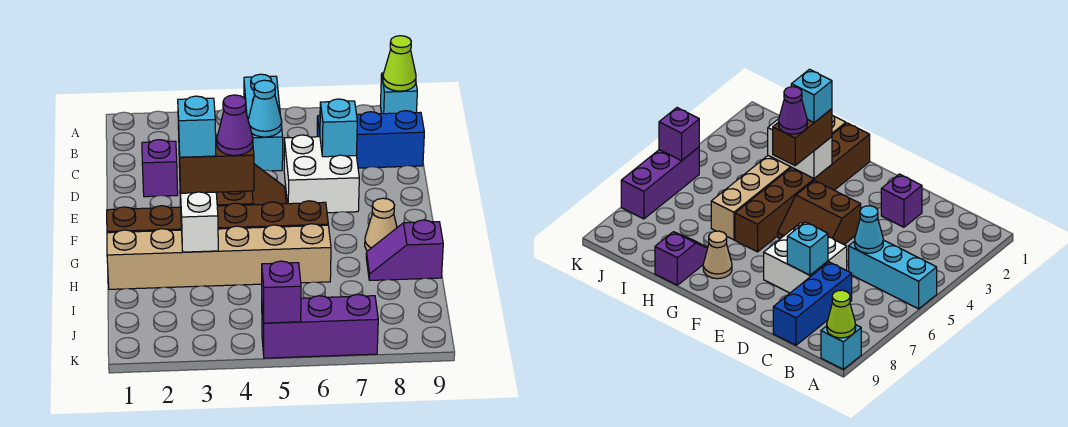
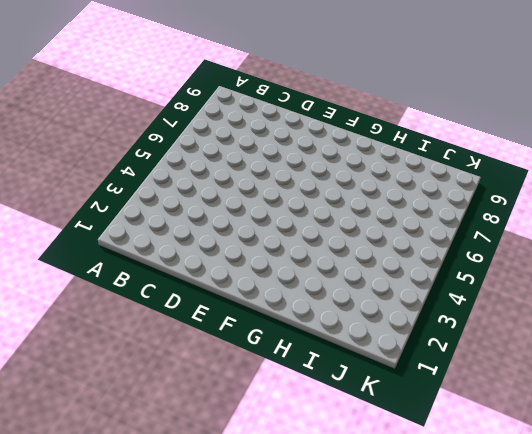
none -> cyan 1x3 brick [244,74,283,171]
none -> cyan 1x1 brick [380,73,417,114]
none -> blue 1x3 brick [317,111,424,168]

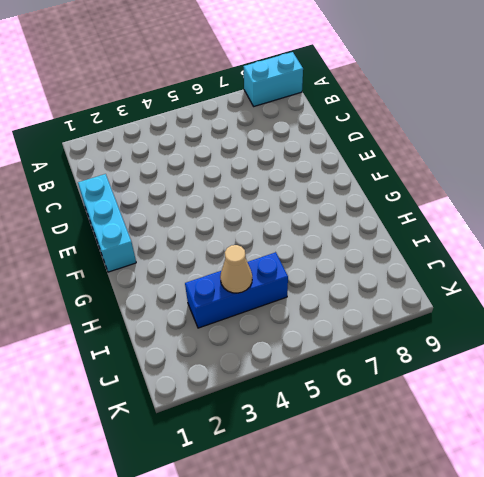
cyan 1x2 brick [243,52,303,106] -> cyan 1x1 brick [380,73,417,114]
cyan 1x3 brick [78,174,136,272] -> cyan 1x3 brick moved to [244,74,283,171]
blue 1x3 brick [185,252,288,328] -> blue 1x3 brick moved to [317,111,424,168]
tan 1x1 cone [220,245,252,293] -> tan 1x1 cone moved to [365,198,397,251]
none -> purple 1x1 brick [142,140,178,197]
none -> white 2x2 brick [284,135,359,213]
none -> brown 2x2 slope [216,164,286,206]

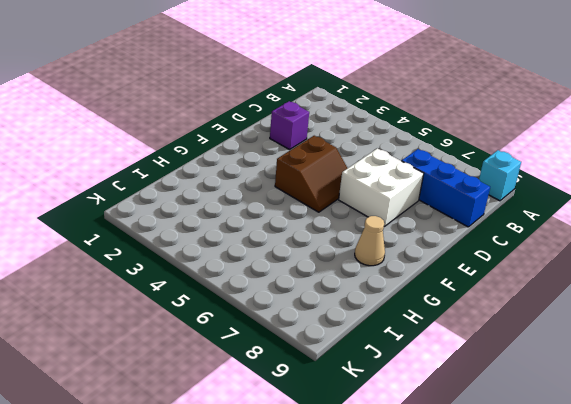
none -> cyan 1x3 brick [244,74,283,171]
none -> brown 1x6 brick [107,201,328,233]
none -> tan 1x6 brick [107,224,331,289]

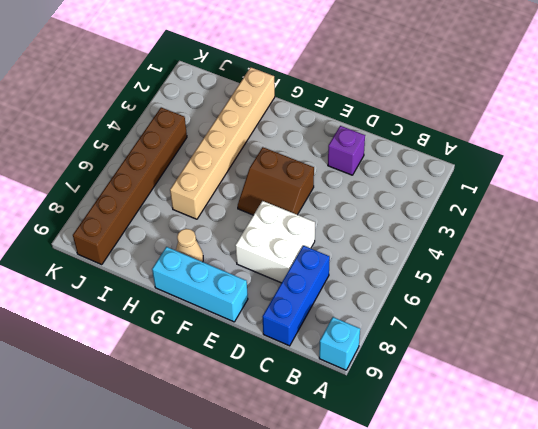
cyan 1x3 brick [152,247,248,322] -> cyan 1x3 brick moved to [244,74,283,171]
brown 1x6 brick [73,108,187,265] -> brown 1x6 brick moved to [107,201,328,233]
none -> purple 1x2 slope [366,220,443,280]
none -> purple 1x3 brick [262,294,378,358]
none -> lime 1x1 cone [383,36,416,91]

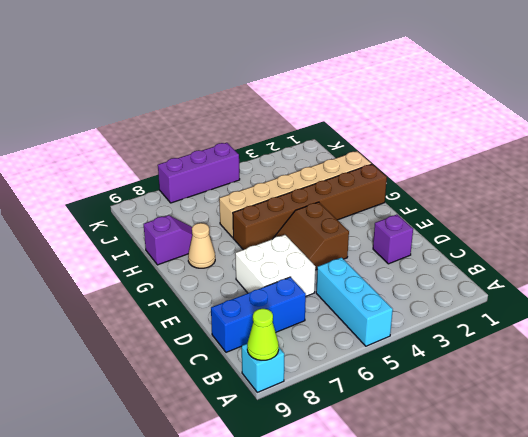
none -> cyan 1x1 cone [248,80,282,137]
none -> cyan 1x1 brick [320,99,357,157]
none -> white 1x2 brick [180,192,218,252]

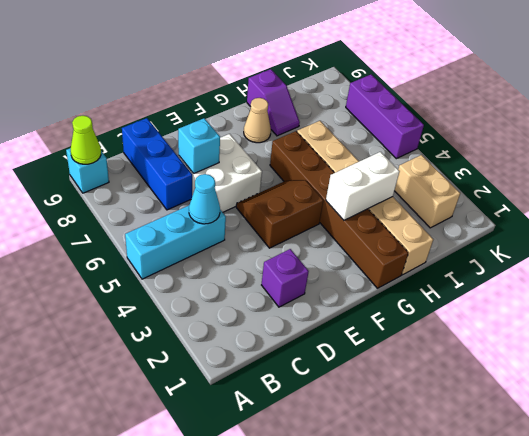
tan 1x2 brick [394,155,460,228] -> none
none -> purple 1x1 brick [262,261,301,323]
none -> brown 1x2 brick [179,135,254,193]
none -> cyan 1x1 brick [178,96,216,157]

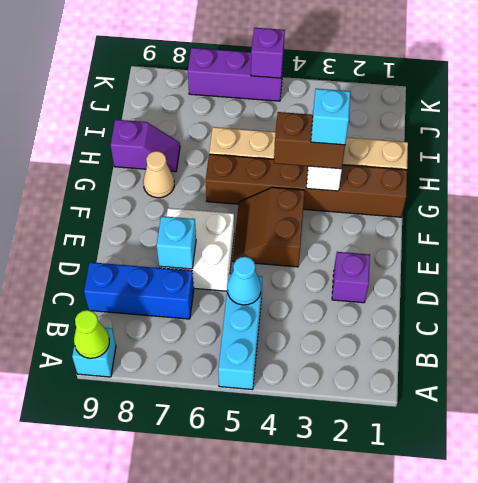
none -> purple 1x1 cone [217,95,253,155]

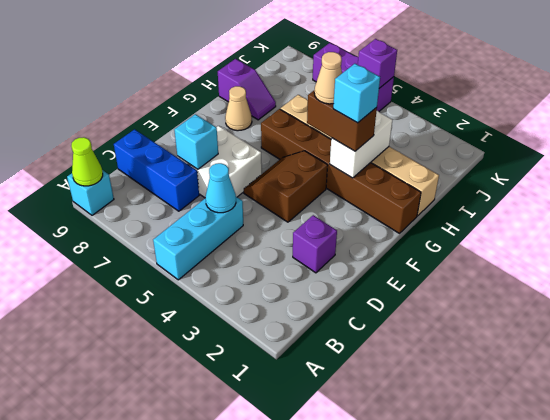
tan 1x1 cone [314,52,342,104] -> purple 1x1 cone [217,95,253,155]

